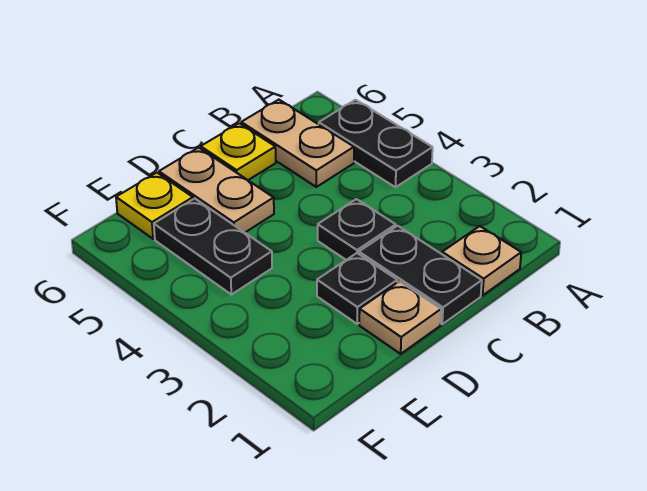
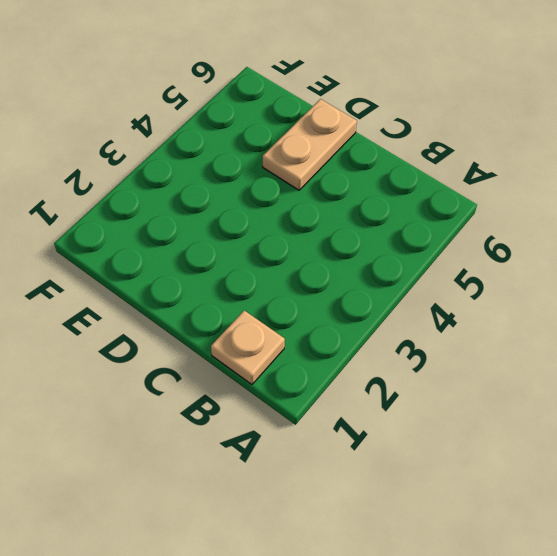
none -> black 1x2 plate [319,100,433,187]
none -> tan 1x2 plate [241,100,354,187]

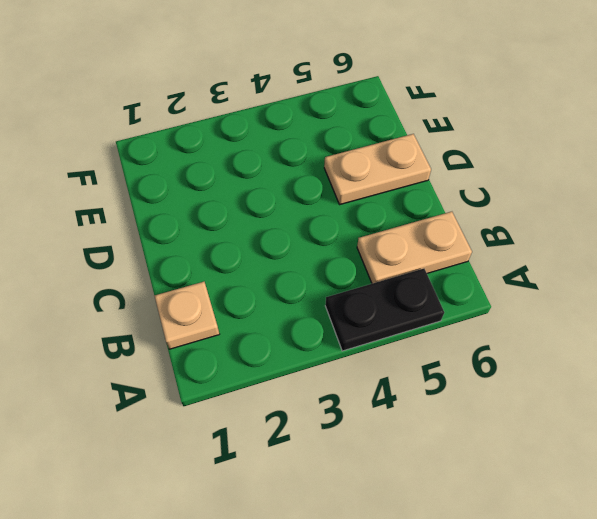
none -> black 1x2 plate [359,226,482,324]
none -> black 1x1 plate [318,199,396,260]

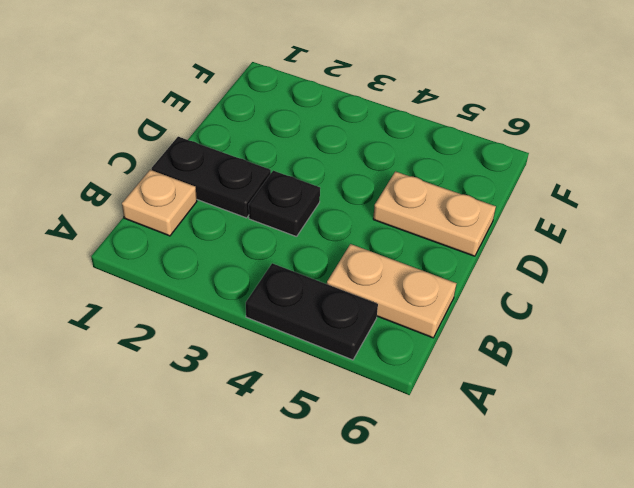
none -> yellow 1x1 plate [201,123,276,180]
none -> tan 1x1 plate [359,281,441,354]

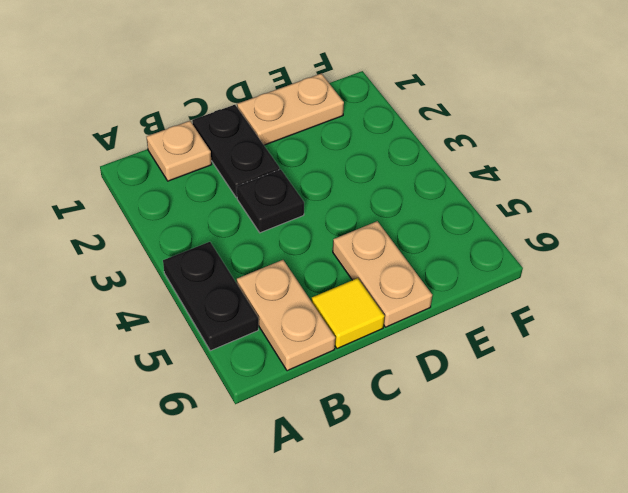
yellow 1x1 tile [312,278,385,349] -> yellow 1x1 plate [201,123,276,180]
tan 1x2 plate [237,74,344,145] -> tan 1x1 plate [359,281,441,354]
none -> black 1x1 plate [317,253,397,324]
none -> black 1x2 plate [154,199,272,295]

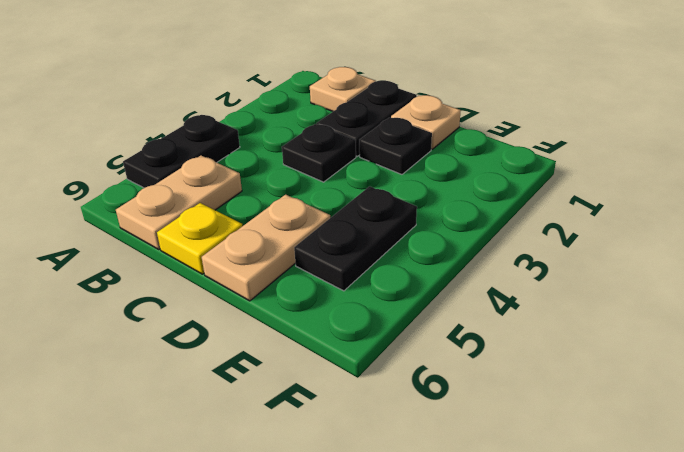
none -> yellow 1x1 plate [116,173,193,239]

